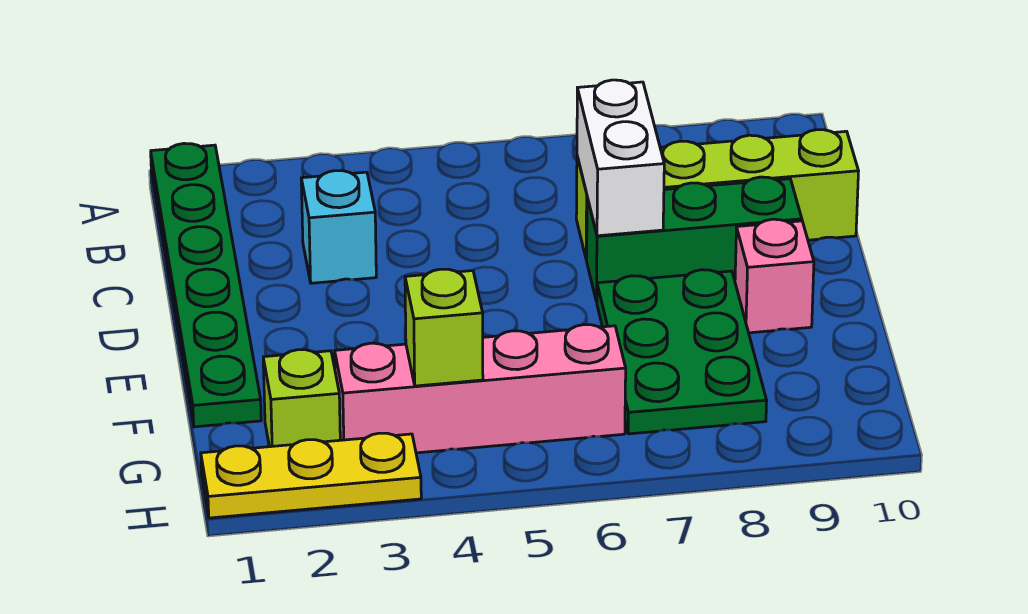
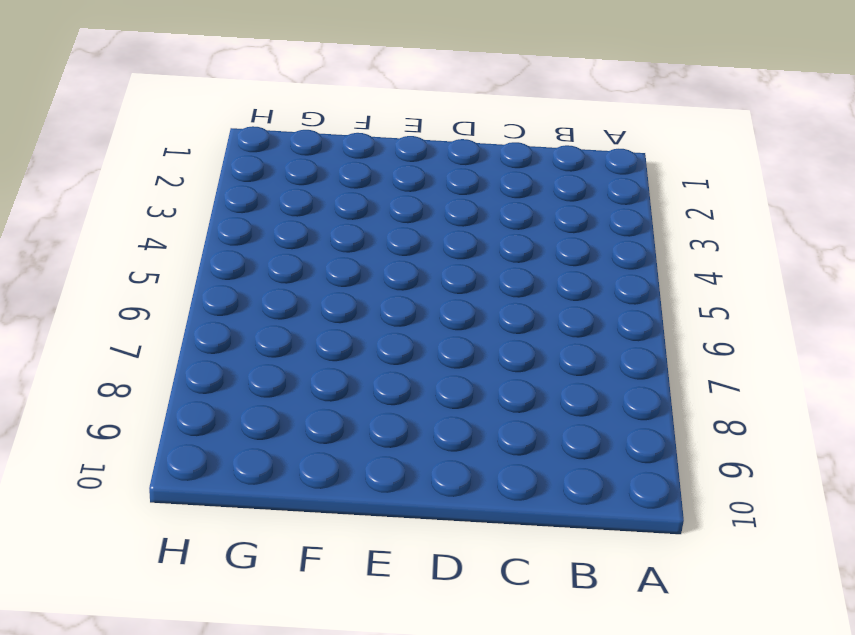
none -> green 1x6 plate [151,143,261,427]
none -> cyan 1x1 brick [301,171,376,283]

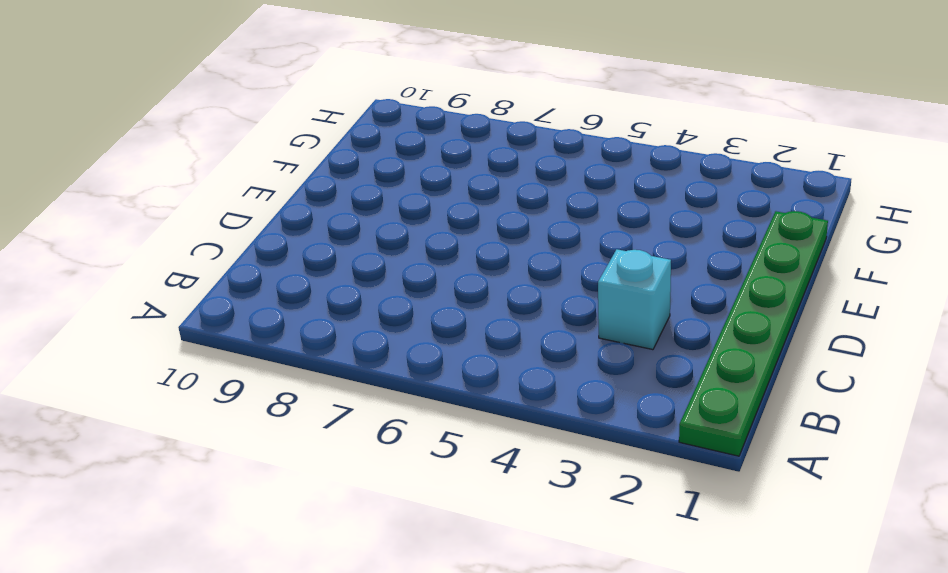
none -> lime 1x4 brick [576,130,859,259]
none -> green 1x3 brick [587,177,802,302]

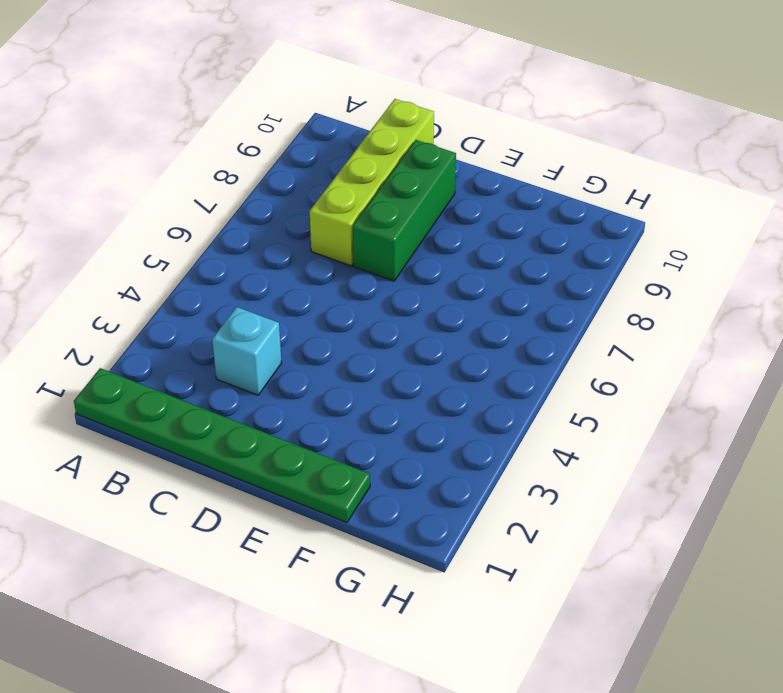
none -> green 2x3 plate [597,270,767,434]
none -> pink 1x1 brick [735,219,814,333]

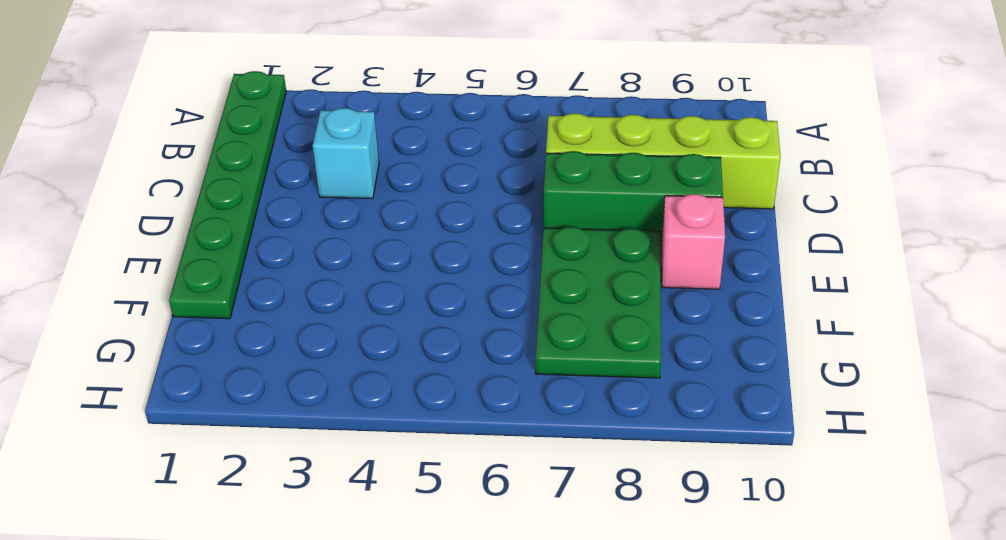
none -> lime 1x1 brick [263,350,340,447]
none -> pink 1x4 brick [335,325,626,453]

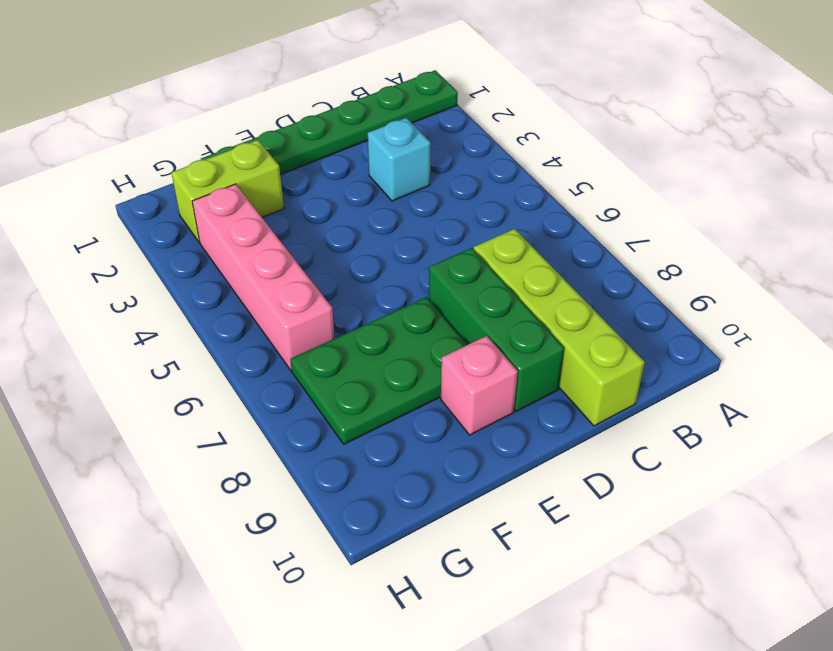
lime 1x2 brick [172,140,284,243] -> lime 1x1 brick [263,350,340,447]
none -> yellow 1x3 plate [201,433,421,518]
none -> white 1x2 brick [577,80,664,236]

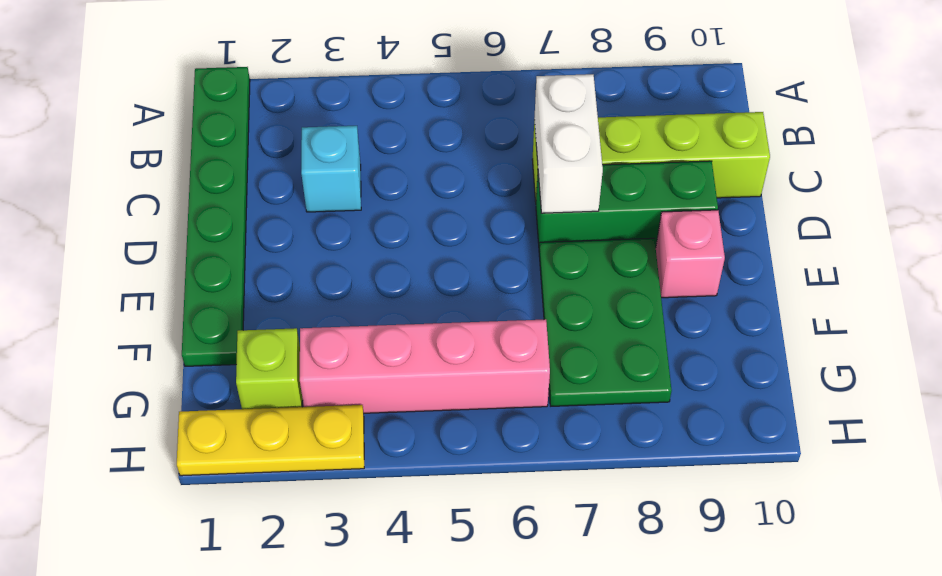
none -> lime 1x1 brick [405,269,483,386]

